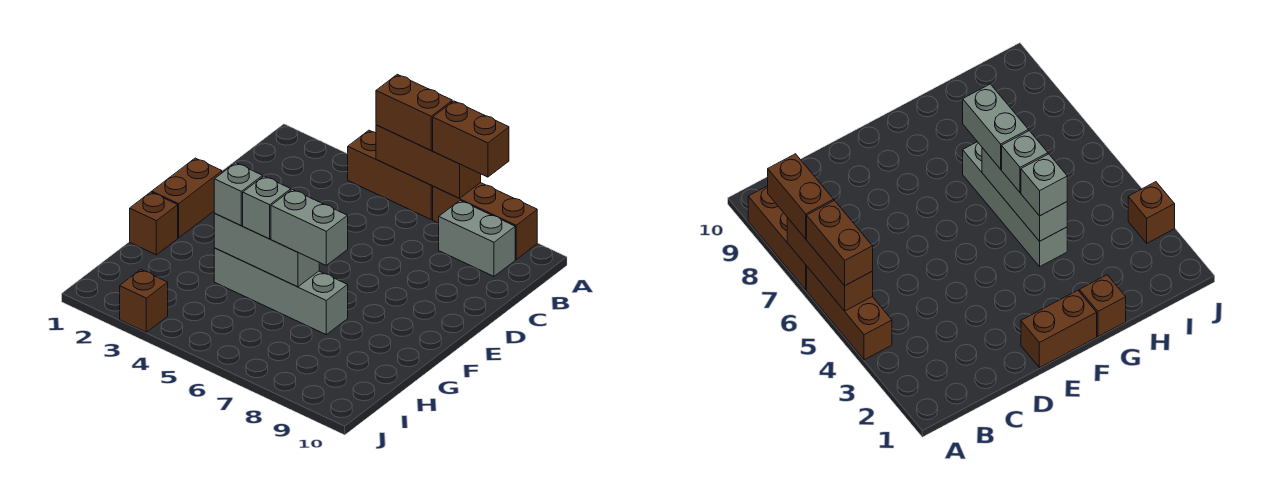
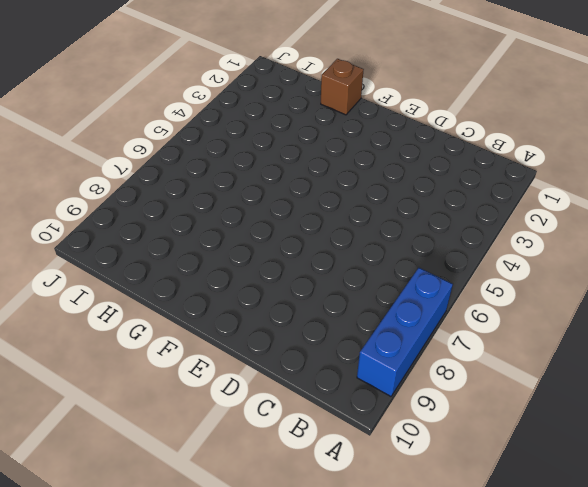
blue 1x3 brick [357,268,453,396] -> brown 1x3 brick [433,183,537,259]
none -> brown 1x3 brick [348,130,433,219]
none -> grey 1x2 brick [439,201,515,276]
none -> brown 1x2 brick [152,158,222,238]

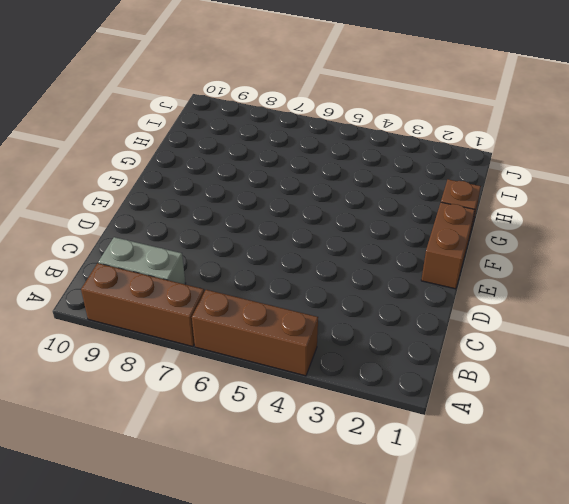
none -> grey 1x4 brick [214,248,348,334]
none -> brown 1x1 brick [120,270,168,332]
none -> brown 1x3 brick [376,125,481,198]

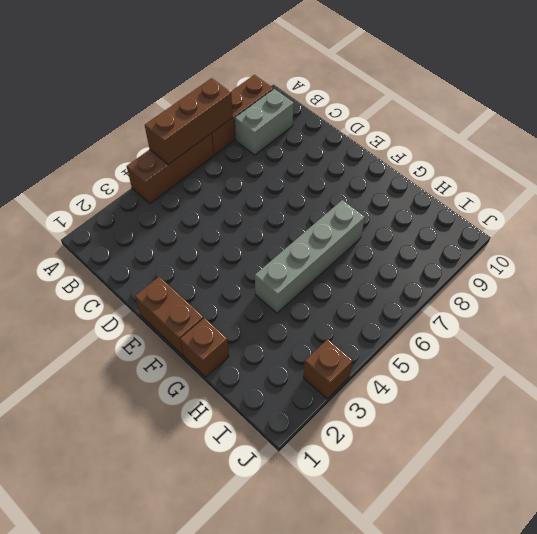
none -> grey 1x3 brick [214,214,319,287]
none -> brown 1x2 brick [376,74,452,150]
none -> brown 1x2 brick [433,101,509,177]

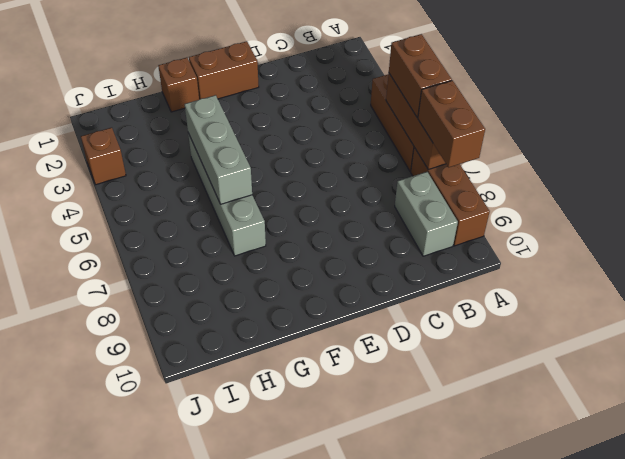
none -> grey 1x1 brick [214,163,263,225]
none -> grey 1x1 brick [243,176,291,239]
none -> grey 1x2 brick [271,189,348,265]

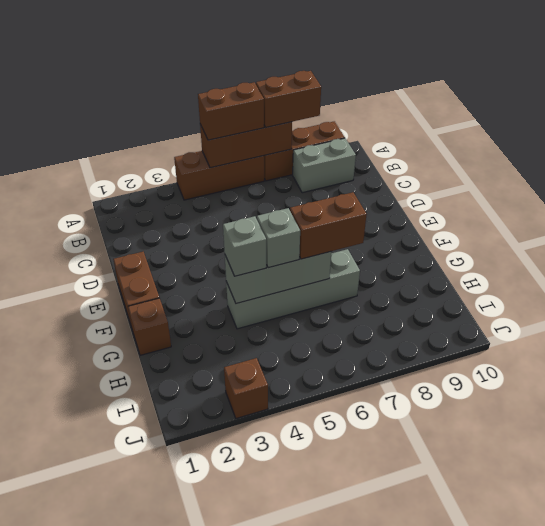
brown 1x2 brick [290,192,367,259] -> grey 1x2 brick [271,189,348,265]

